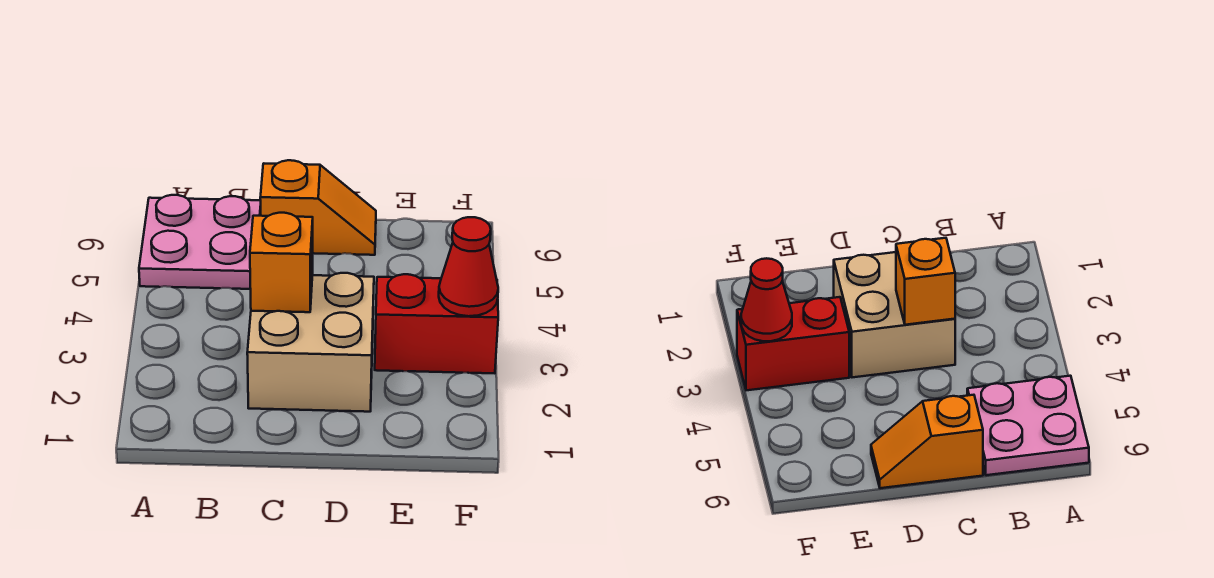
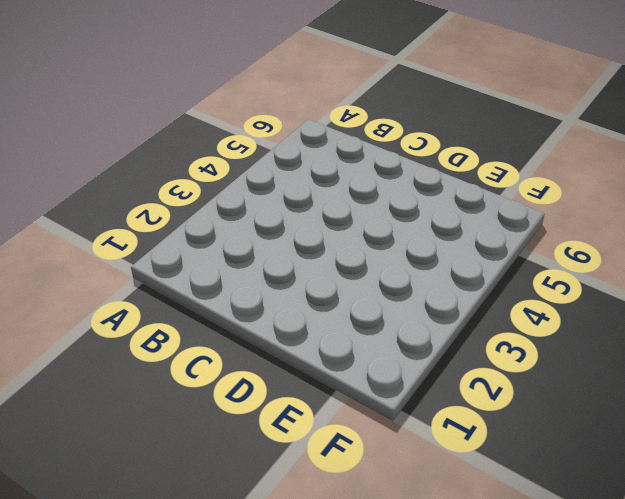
none -> pink 2x2 plate [139,195,261,289]
none -> tan 2x2 brick [247,273,374,412]

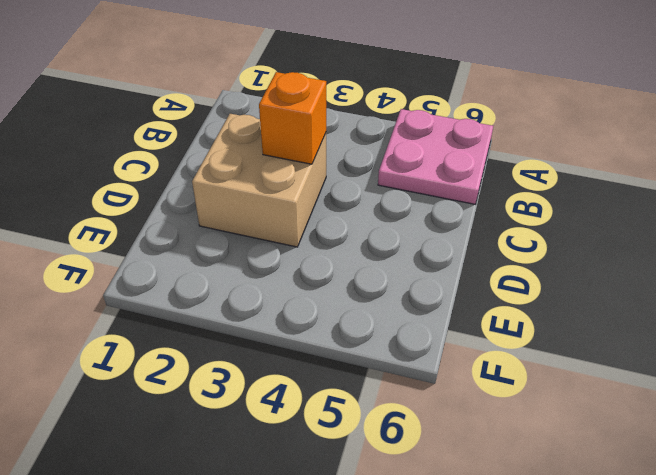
none -> orange 1x2 slope [260,160,376,255]
none -> red 1x2 brick [375,274,498,373]

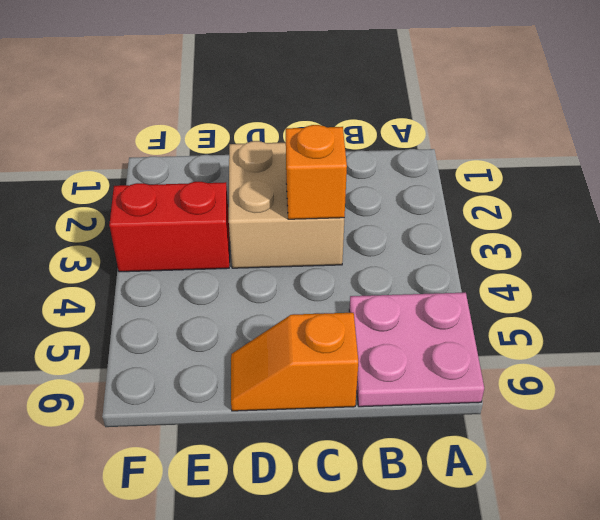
none -> red 1x1 cone [439,217,498,316]

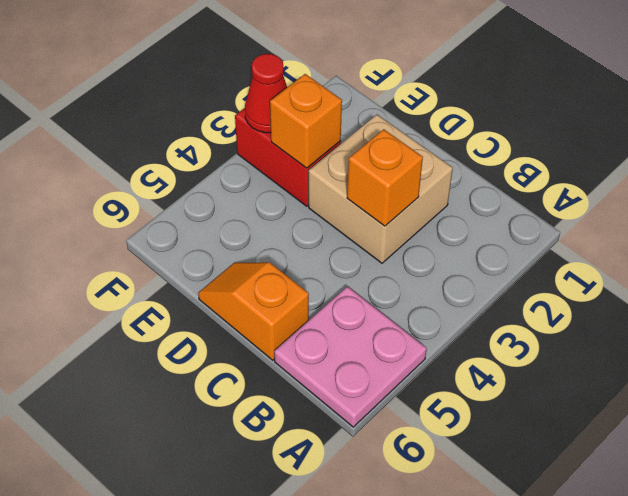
orange 1x1 brick [270,74,342,168] -> none

